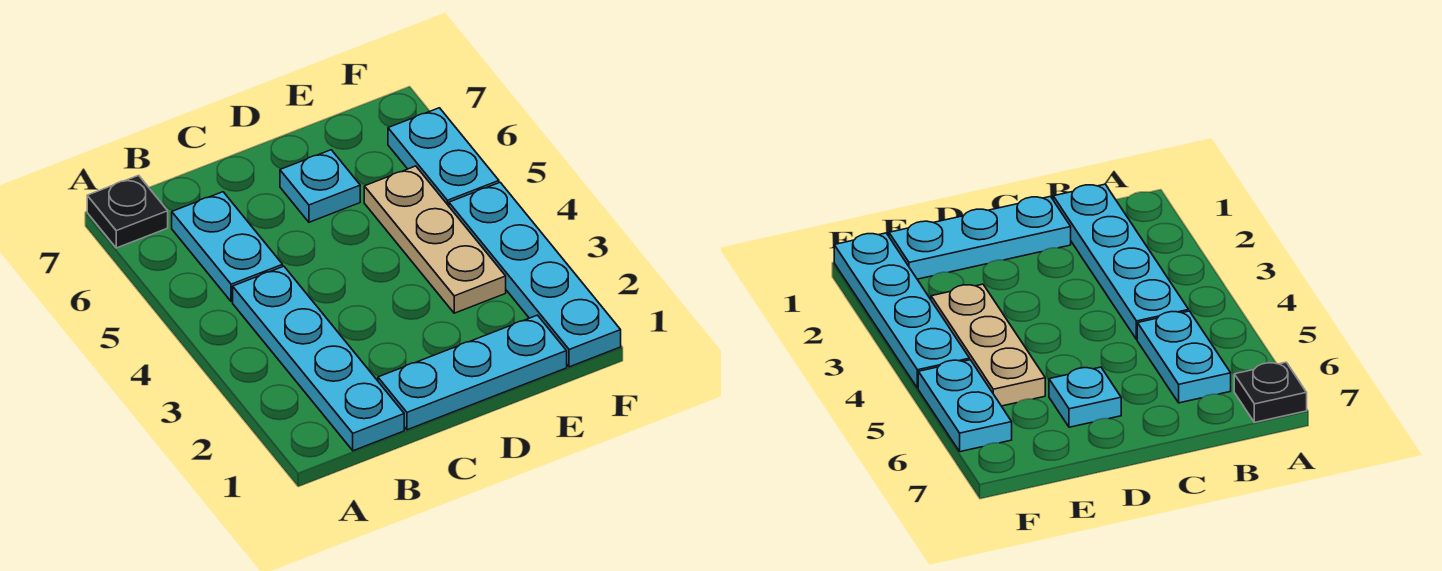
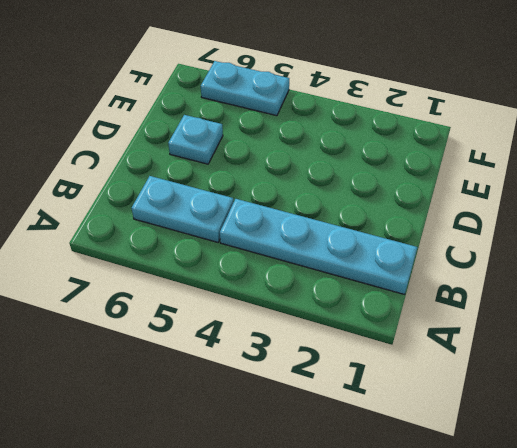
none -> black 1x1 plate [87,175,168,248]
none -> cyan 1x3 plate [378,315,567,430]

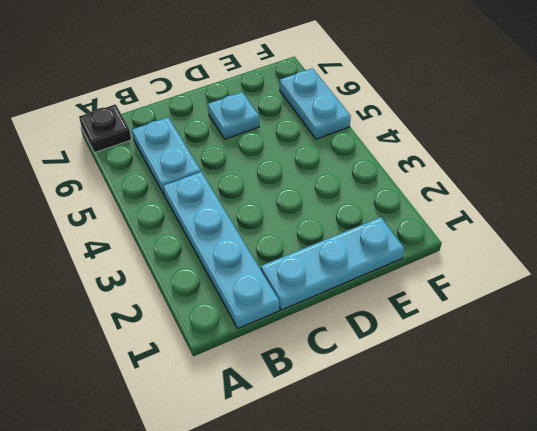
none -> tan 1x3 plate [364,166,506,313]
none -> cyan 1x4 plate [449,182,621,367]

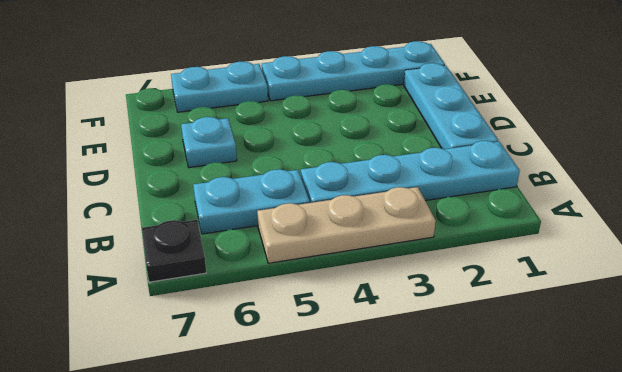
tan 1x3 plate [257,187,436,263] -> tan 1x3 plate moved to [364,166,506,313]

